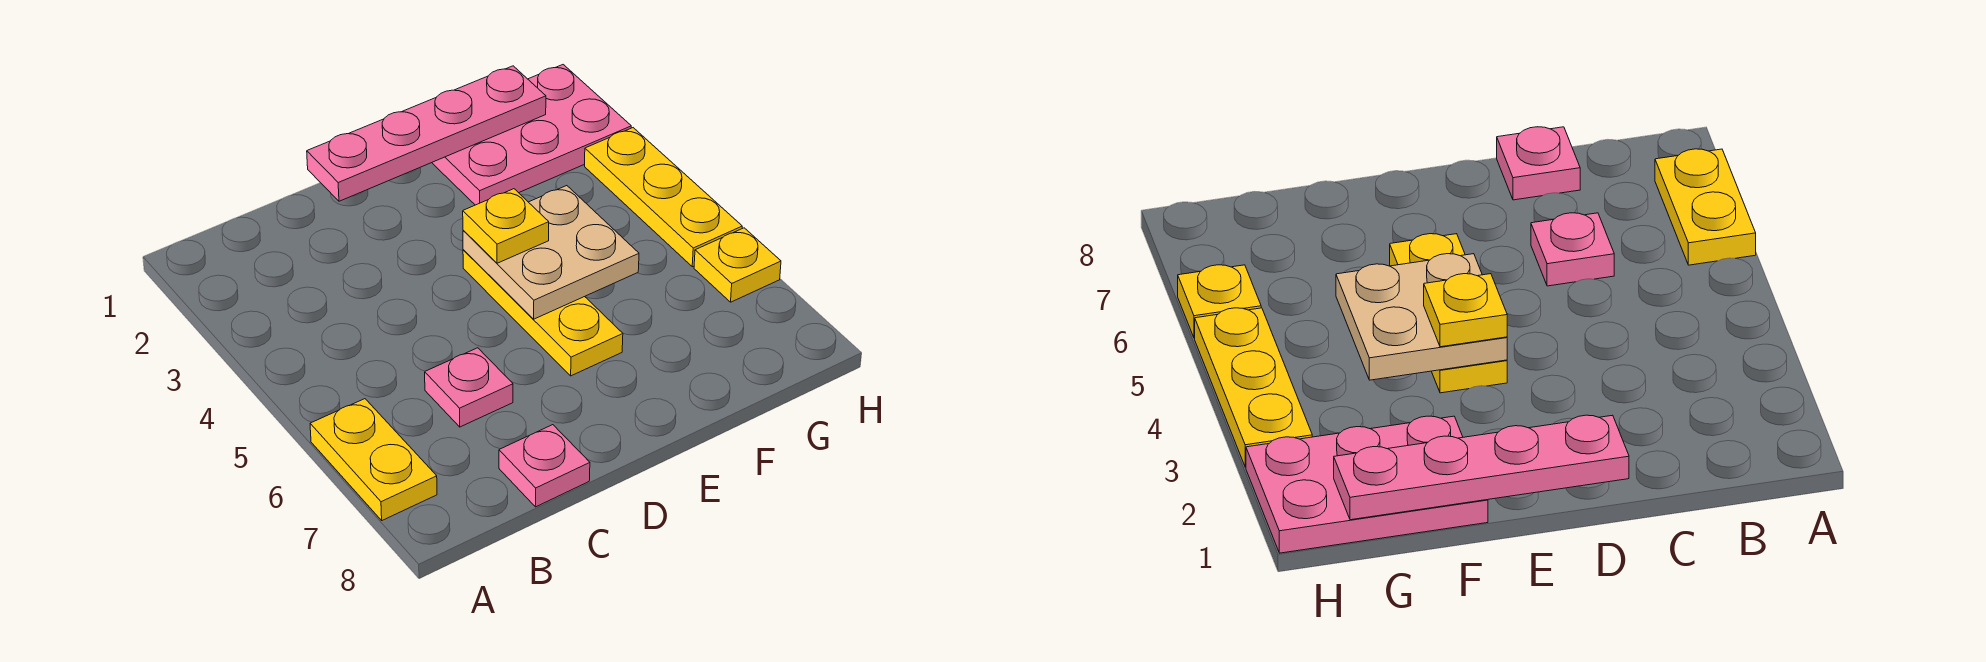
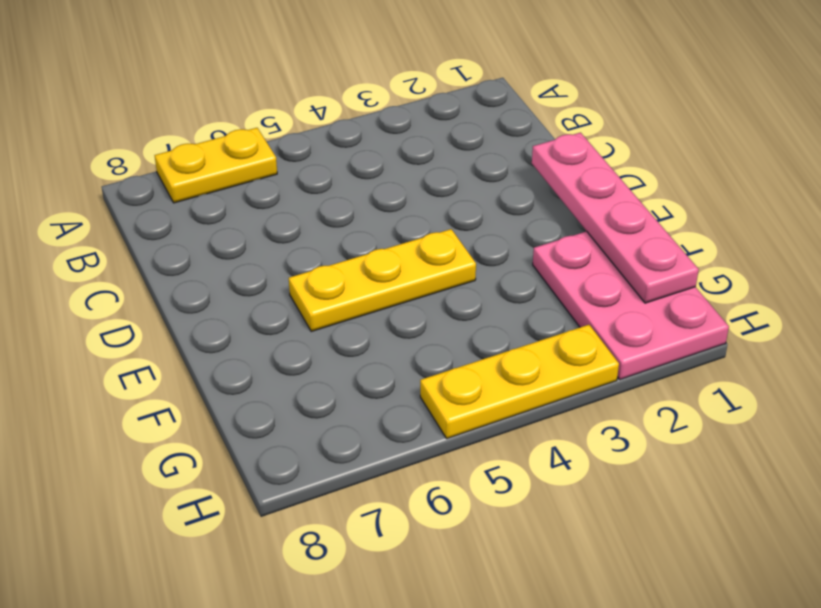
none -> pink 1x1 plate [425,348,513,427]
none -> pink 1x1 plate [499,425,590,507]

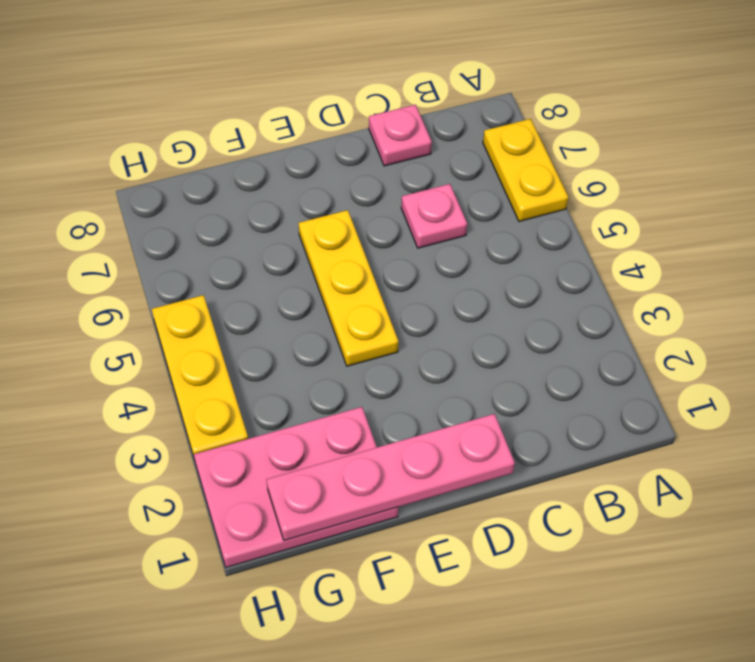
none -> yellow 1x1 plate [694,228,781,302]
none -> tan 2x2 plate [463,186,639,319]

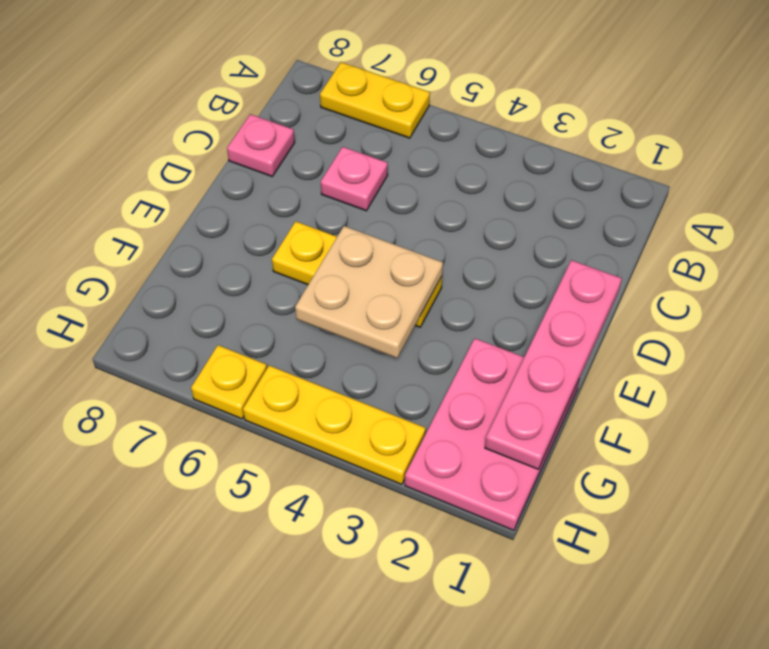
none -> yellow 1x1 plate [463,189,549,263]

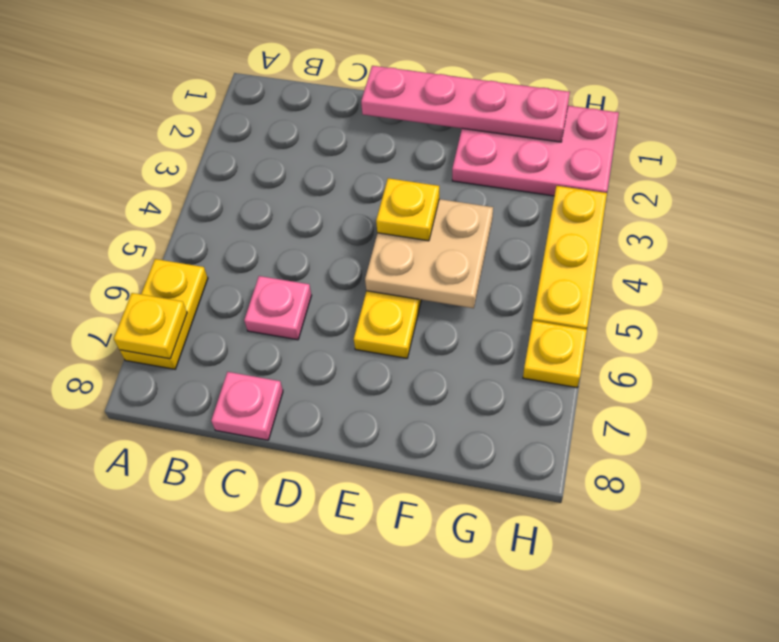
yellow 1x1 plate [114,293,187,359] -> none

